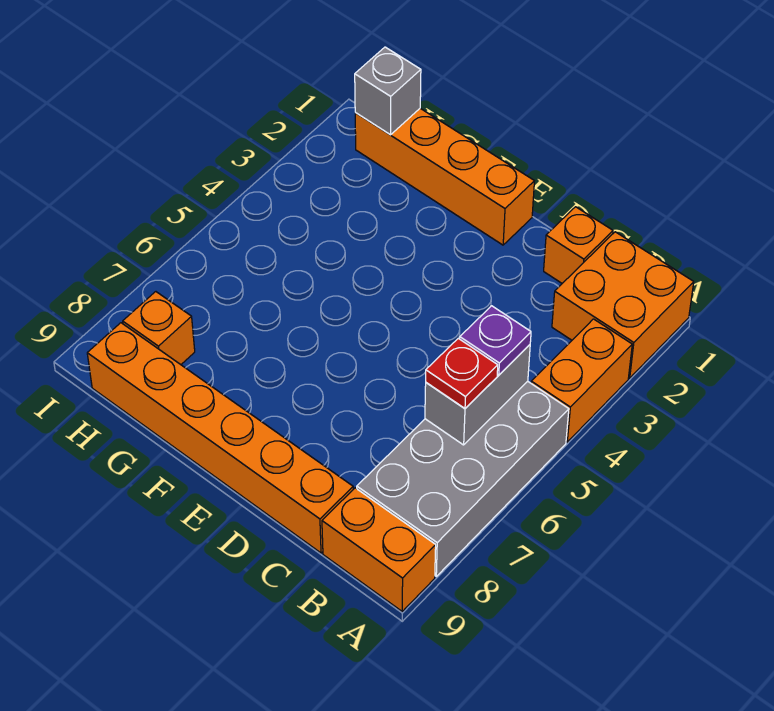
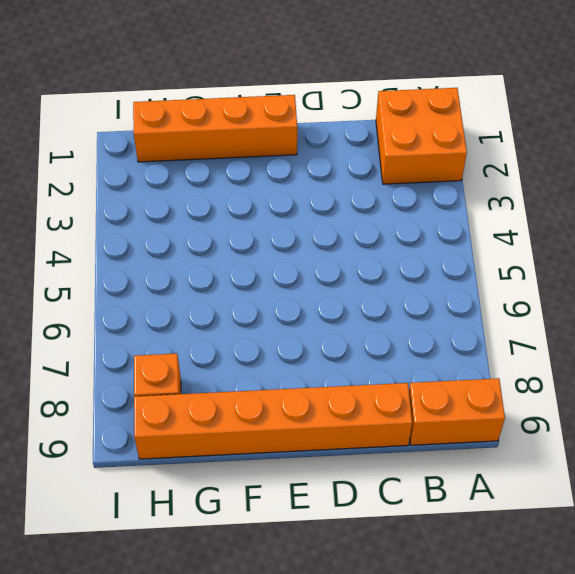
none -> orange 1x2 brick [531,319,632,442]
none -> grey 2x4 brick [357,381,569,576]
none -> orange 1x1 brick [544,207,613,283]

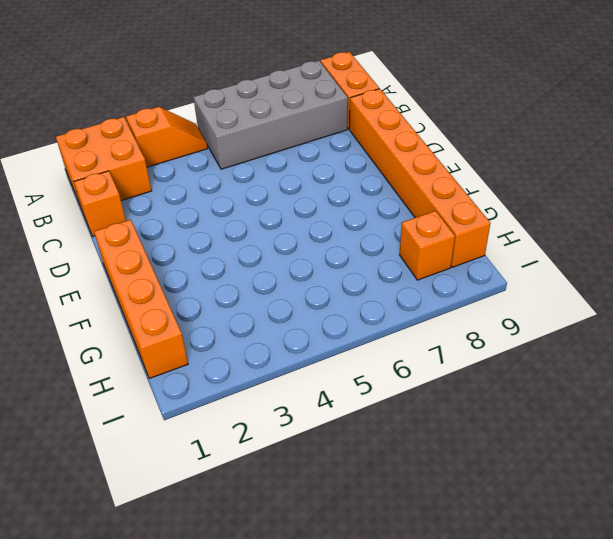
orange 1x2 slope [126,107,207,167] -> orange 1x2 brick [531,319,632,442]
none -> grey 1x2 brick [425,345,530,445]
none -> grey 1x1 brick [355,47,421,135]
none -> purple 1x1 plate [460,306,531,375]

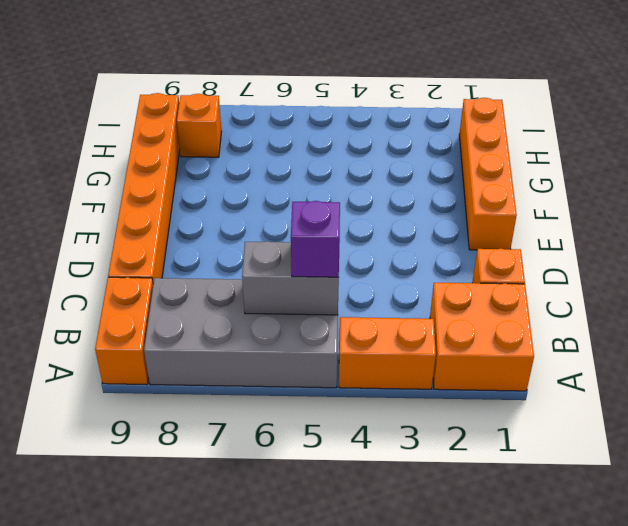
purple 1x1 brick [291,201,340,277] -> purple 1x1 plate [460,306,531,375]
none -> grey 1x1 brick [355,47,421,135]
none -> red 1x1 plate [426,338,498,408]

